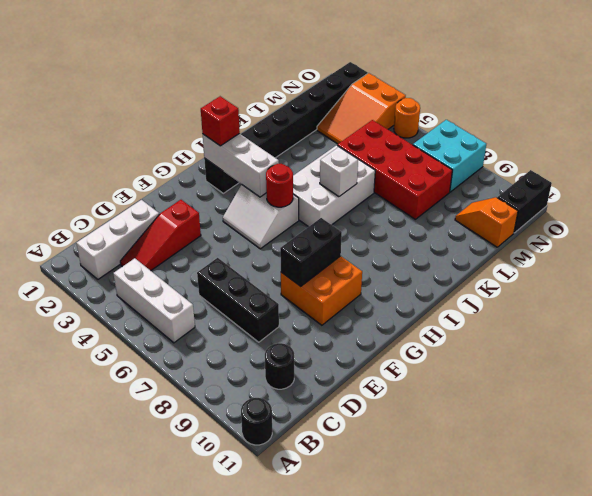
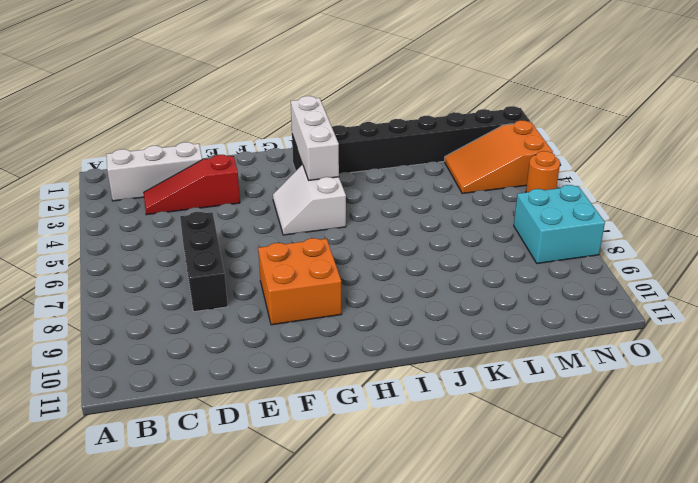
none -> black 1x1 round brick [241,398,272,445]
none -> white 1x3 brick [113,258,195,343]
none -> black 1x1 round brick [265,343,294,389]

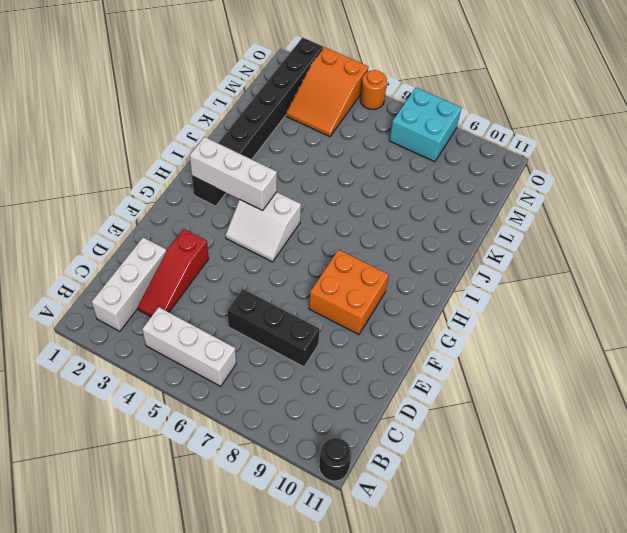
none -> black 1x1 round brick [265,343,294,389]
none -> white 2x3 brick [293,145,375,227]
none -> red 2x4 brick [337,120,452,219]

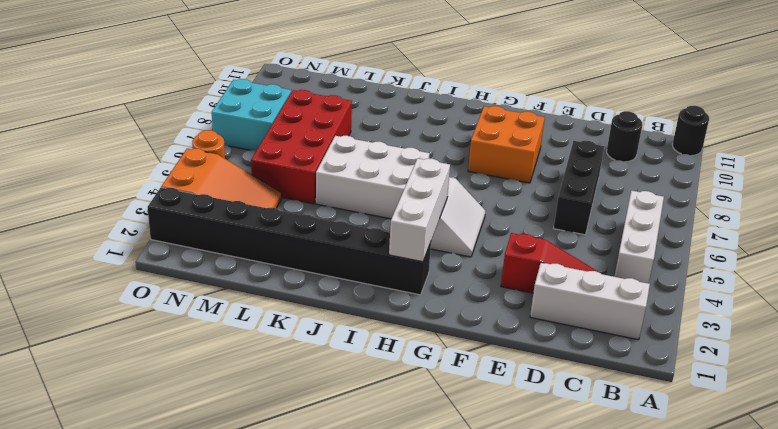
none -> orange 1x2 slope [455,197,518,247]
none -> black 1x2 brick [498,170,552,233]
none -> black 1x2 brick [280,218,342,286]

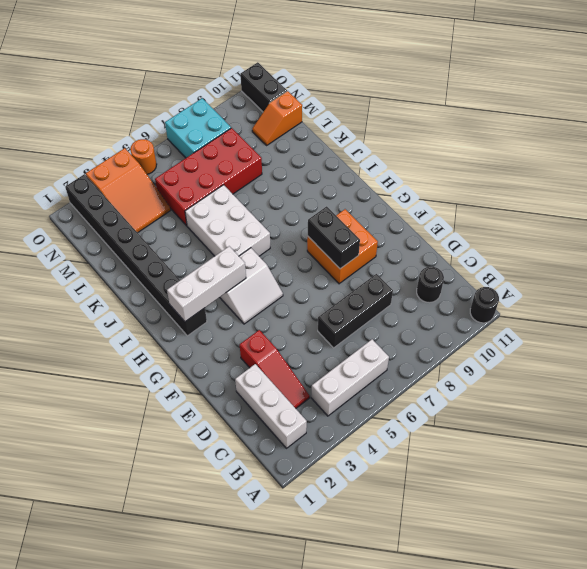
none -> red 1x1 round brick [266,164,293,207]
none -> white 1x1 brick [320,147,358,197]
none -> red 1x1 brick [201,96,240,146]

